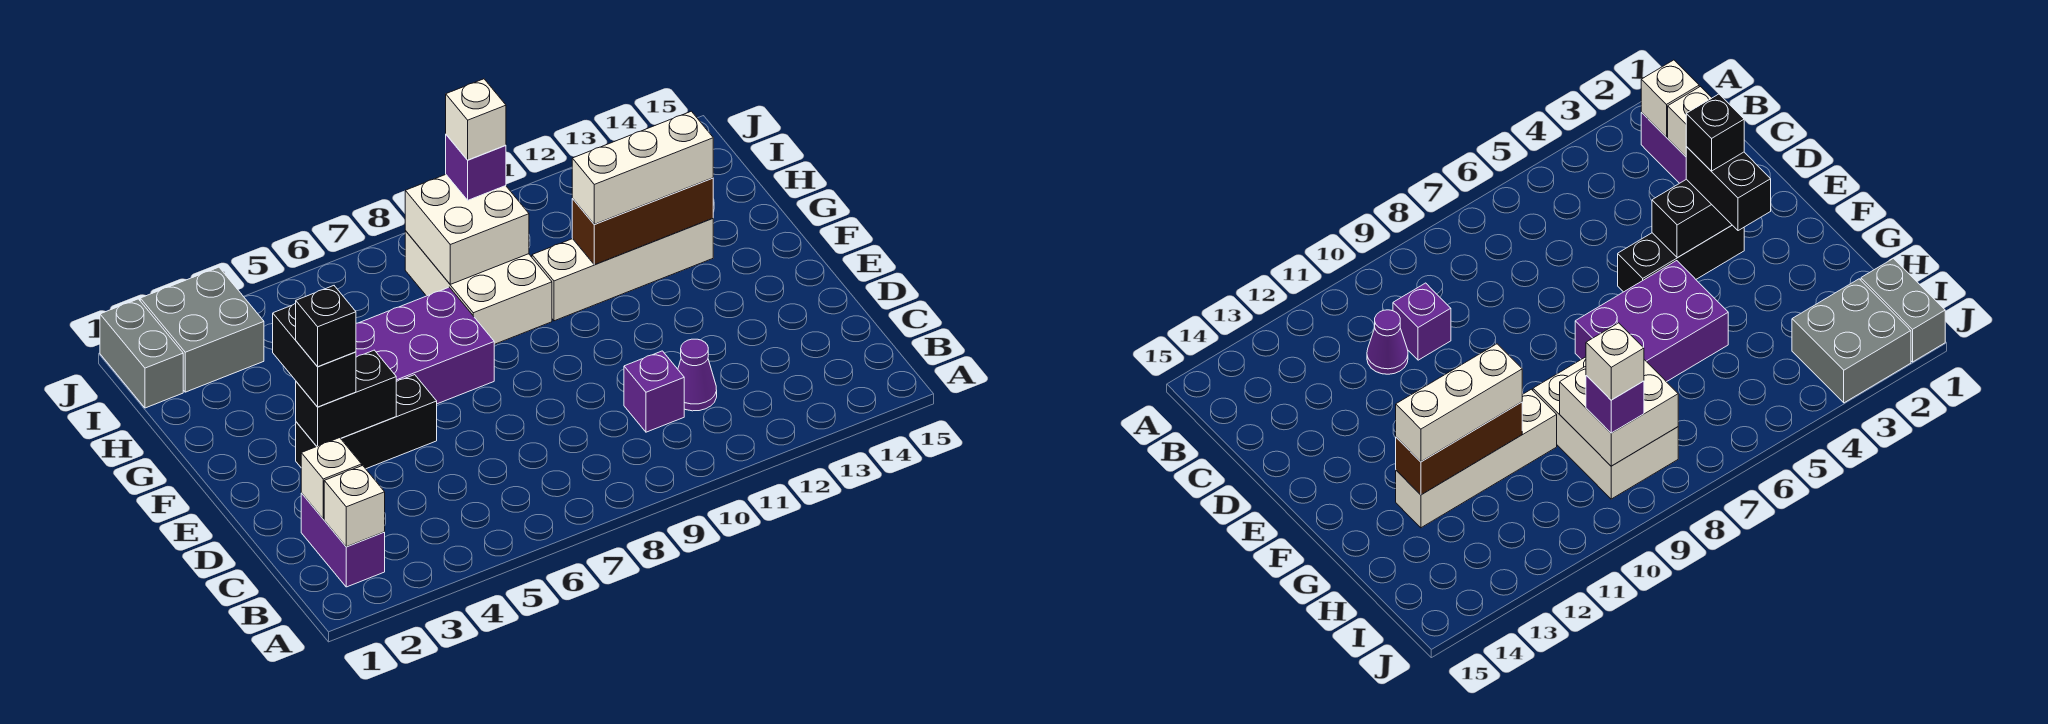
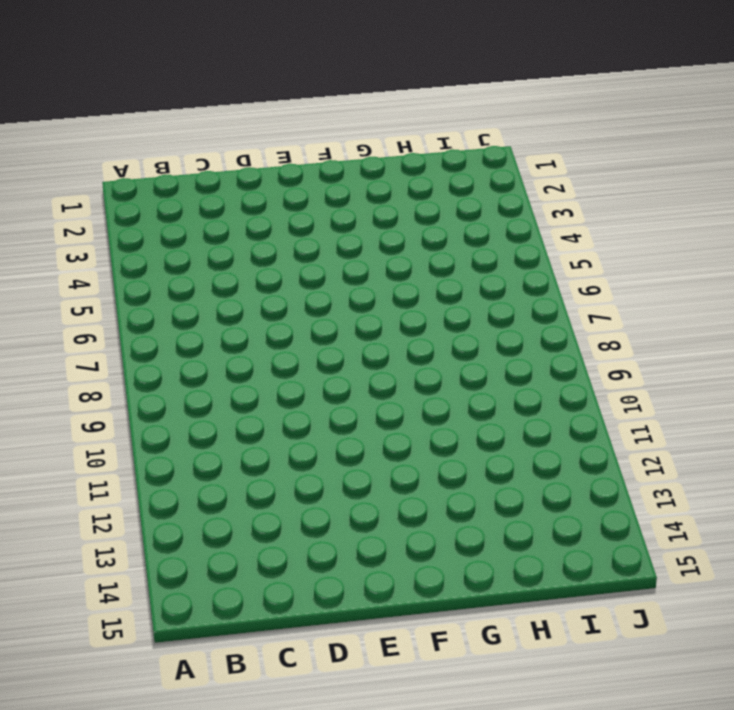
none -> purple 1x2 brick [301,493,385,587]
none -> purple 1x1 brick [624,351,684,432]
none -> purple 1x1 cone [678,339,717,411]

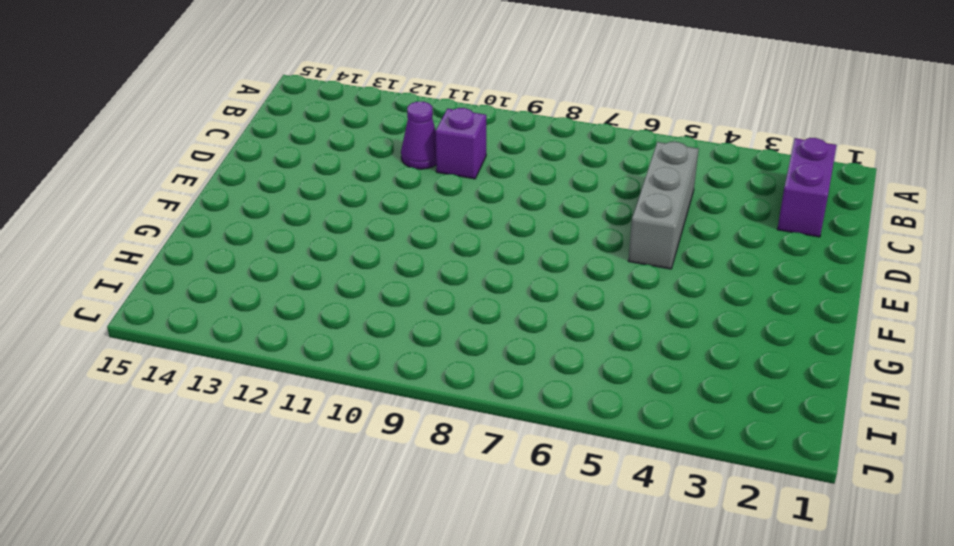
grey 1x3 brick [628,142,699,269] -> black 1x3 brick [296,375,437,469]
none -> purple 2x3 brick [356,287,494,404]
none -> white 2x3 brick [405,231,552,344]
none -> white 1x4 brick [532,218,713,321]

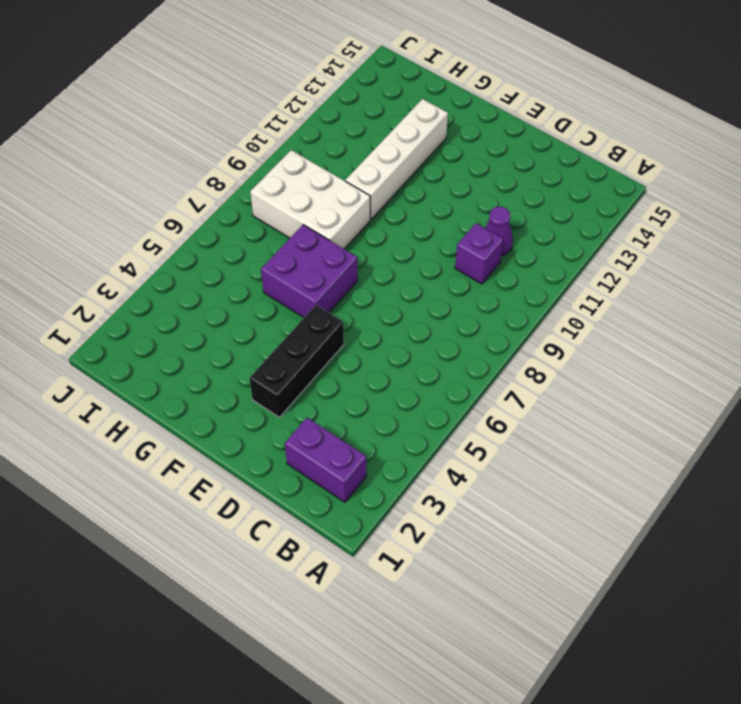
purple 2x2 brick [261,225,358,318] -> purple 2x3 brick [356,287,494,404]
none -> grey 1x2 brick [100,299,183,408]
none -> grey 2x2 brick [140,267,264,392]
none -> white 1x1 brick [324,465,385,547]

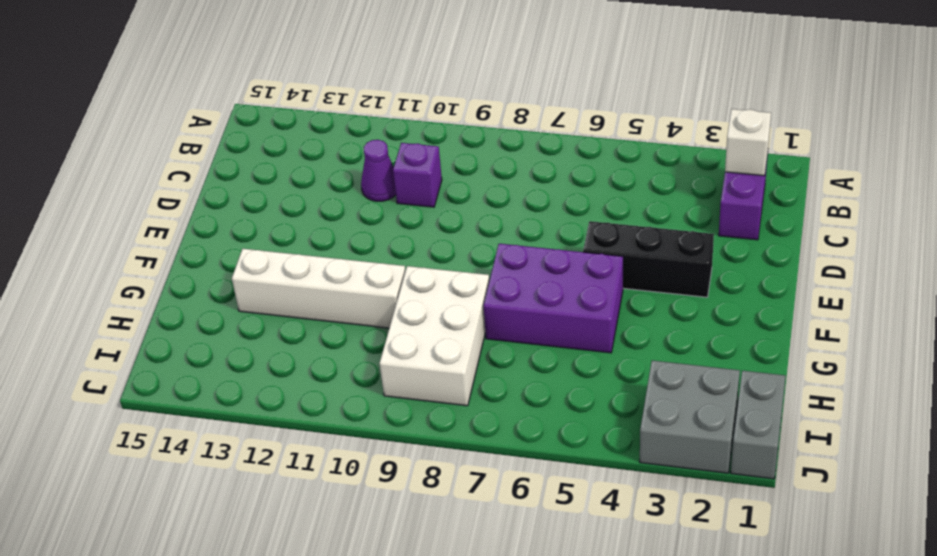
none -> white 1x1 brick [301,438,362,519]
none -> black 1x2 brick [296,350,396,446]
none -> brown 1x3 brick [572,178,713,265]

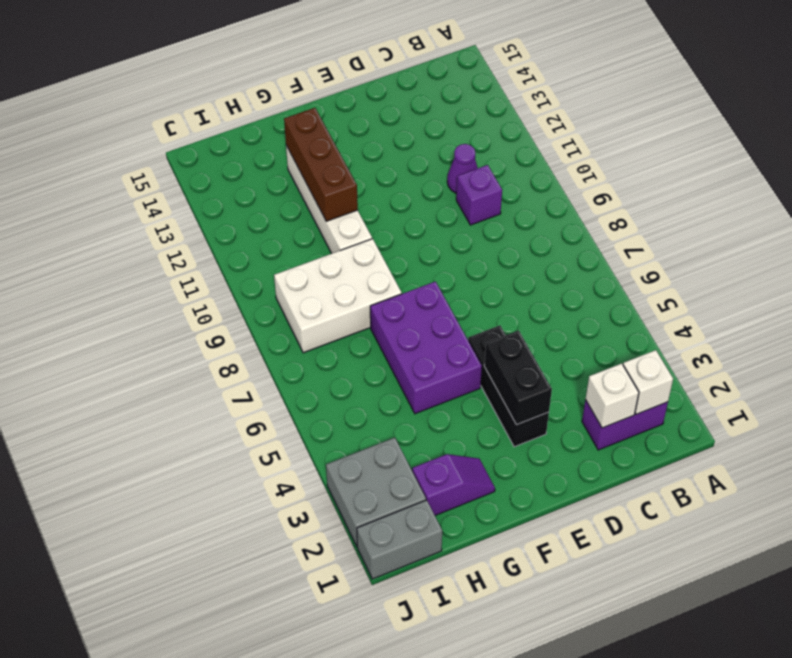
purple 1x2 slope [412,454,495,515] -> none
none -> white 2x2 brick [405,175,529,284]
none -> black 1x2 brick [273,303,356,407]
none -> white 1x3 brick [572,111,713,224]

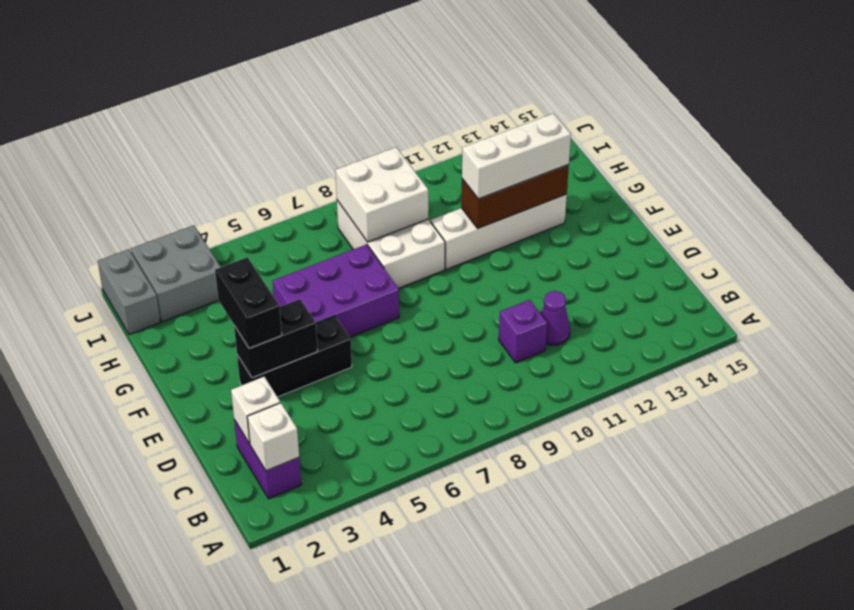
none -> purple 1x1 brick [446,135,506,200]
none -> black 1x1 brick [296,286,356,367]
none -> white 1x1 brick [446,79,506,160]

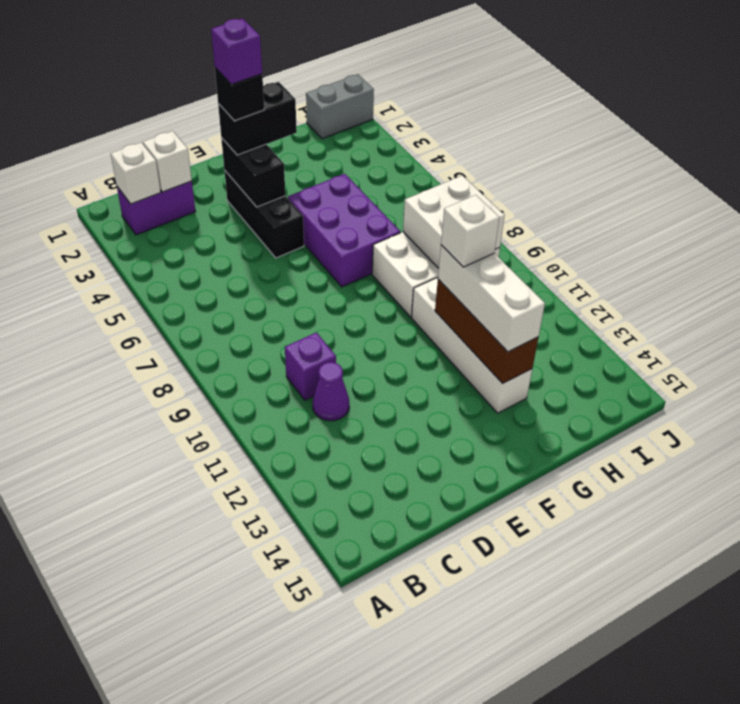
purple 1x1 brick [211,18,262,84] -> purple 1x1 brick moved to [446,135,506,200]
white 1x1 brick [441,195,499,267] -> white 1x1 brick moved to [446,79,506,160]
none -> grey 2x2 brick [140,267,264,392]

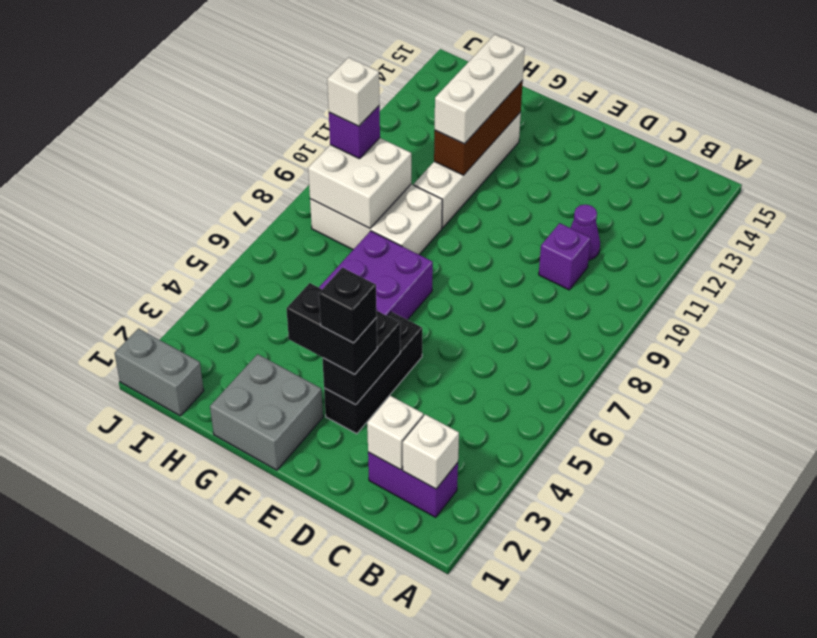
grey 2x2 brick [210,354,323,470] -> grey 2x2 brick moved to [140,267,264,392]

